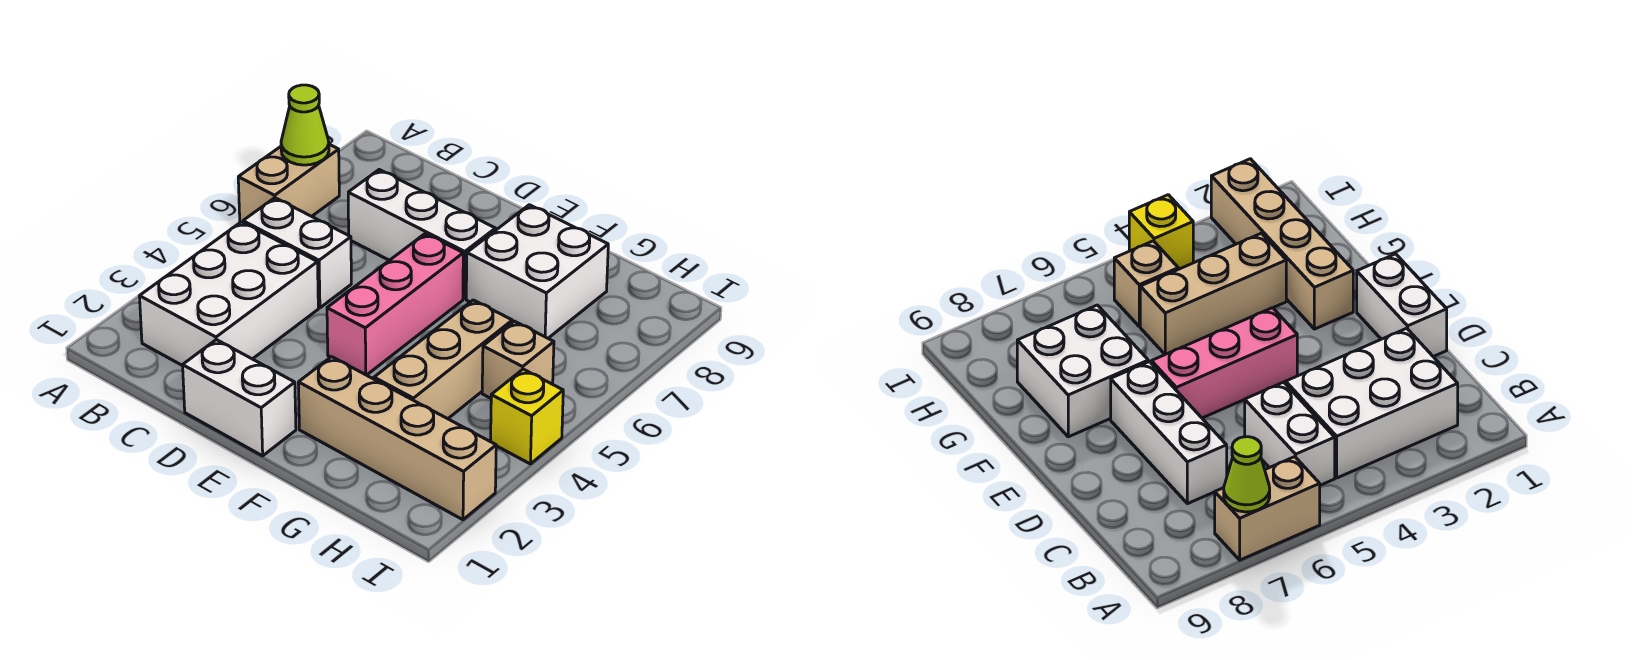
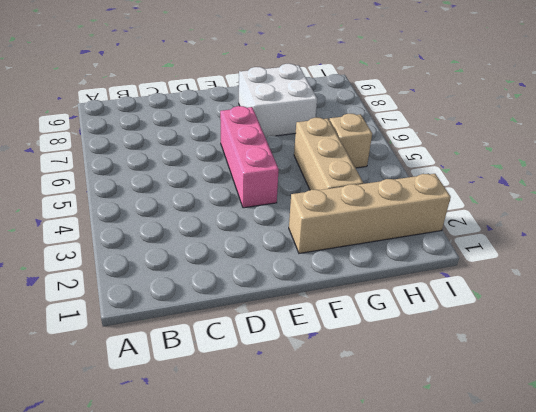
none -> tan 1x2 brick [238,144,339,222]
none -> white 2x3 brick [139,222,318,366]
none -> white 1x2 brick [243,198,351,308]

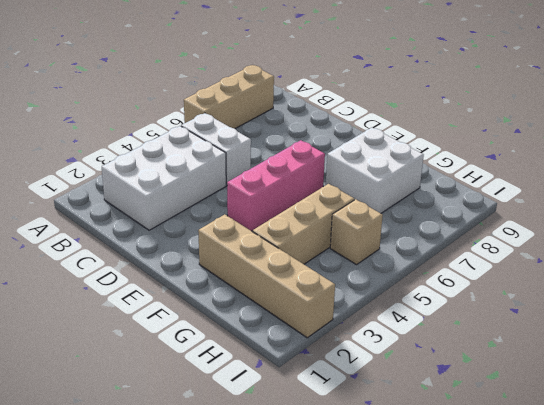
tan 1x3 brick [184,65,274,129] -> tan 1x2 brick [238,144,339,222]
none -> white 1x3 brick [348,170,496,299]
none -> white 1x2 brick [183,340,296,456]
none -> yellow 1x1 brick [491,369,563,464]

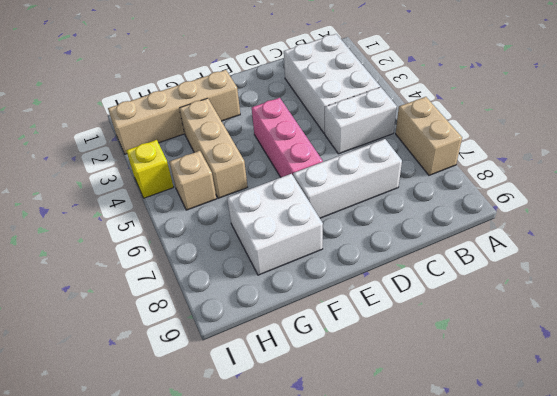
none -> white 1x2 brick [183,340,296,456]
none -> lime 1x1 cone [281,85,329,165]

